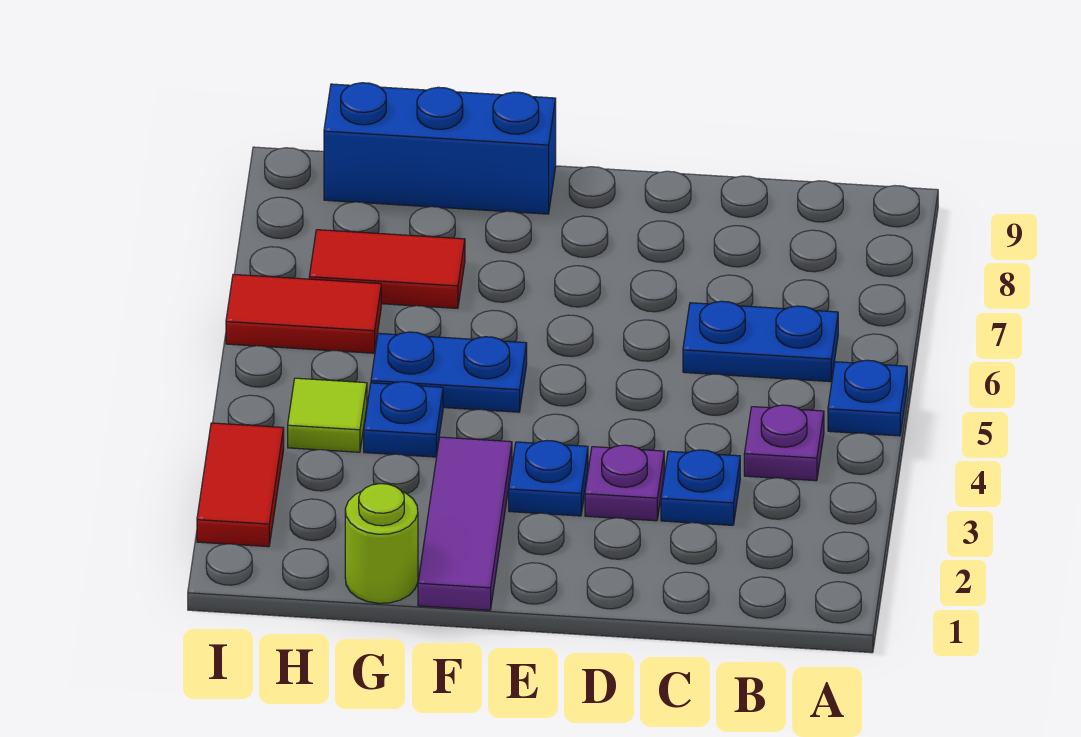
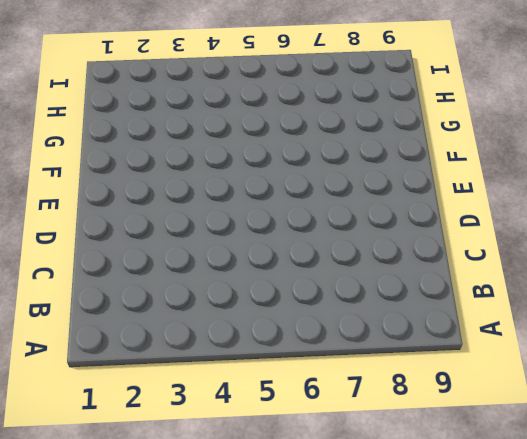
none -> blue 1x1 plate [828,360,907,436]
none -> purple 1x1 plate [744,405,824,481]
none -> blue 1x2 plate [683,301,838,382]

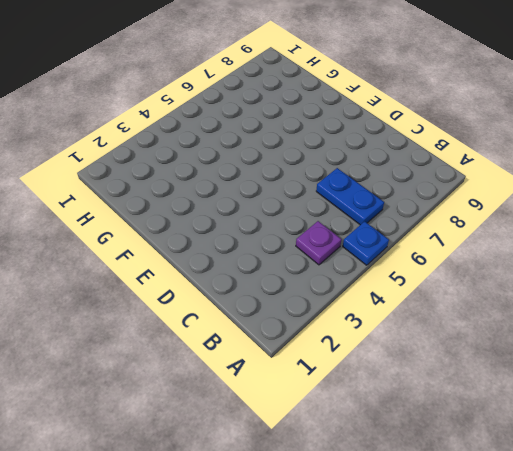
none -> blue 1x1 plate [661,450,740,525]
none -> purple 1x1 plate [585,445,664,521]
none -> blue 1x1 plate [509,441,588,516]

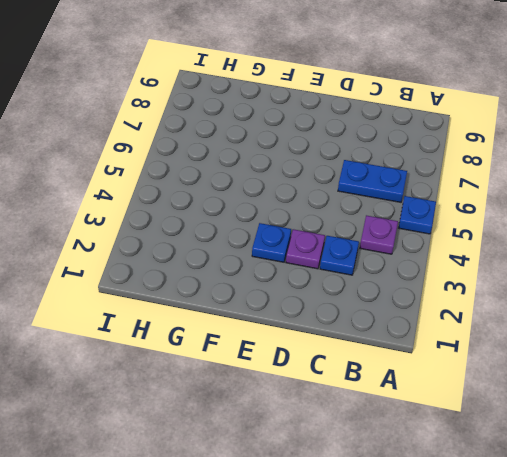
none -> purple 1x3 tile [418,437,512,610]
none -> blue 1x2 plate [371,332,527,412]
none -> blue 1x3 brick [324,83,556,214]

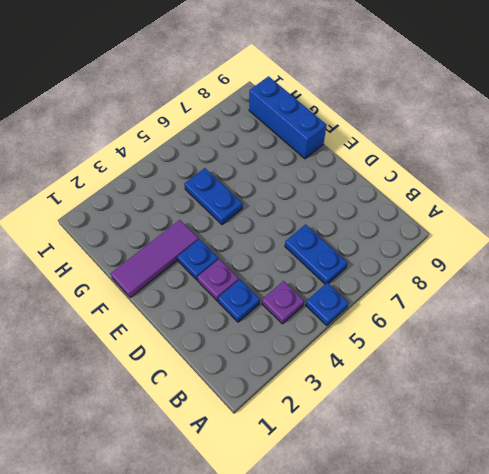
none -> lime 1x1 round brick [345,484,418,603]
none -> blue 1x1 plate [364,382,443,457]
none -> red 1x2 tile [309,230,465,308]

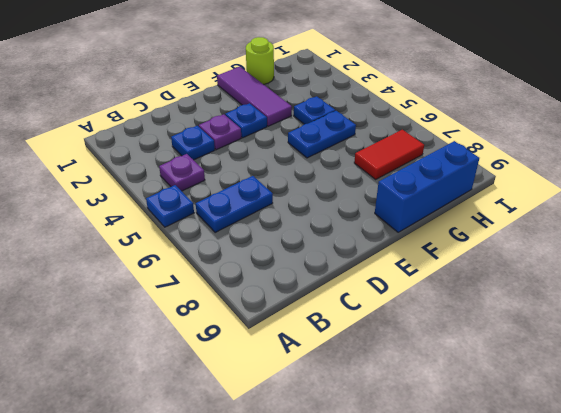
none -> lime 1x1 tile [288,378,367,452]
none -> red 1x2 tile [226,274,381,353]
none -> red 1x2 tile [197,423,284,547]

